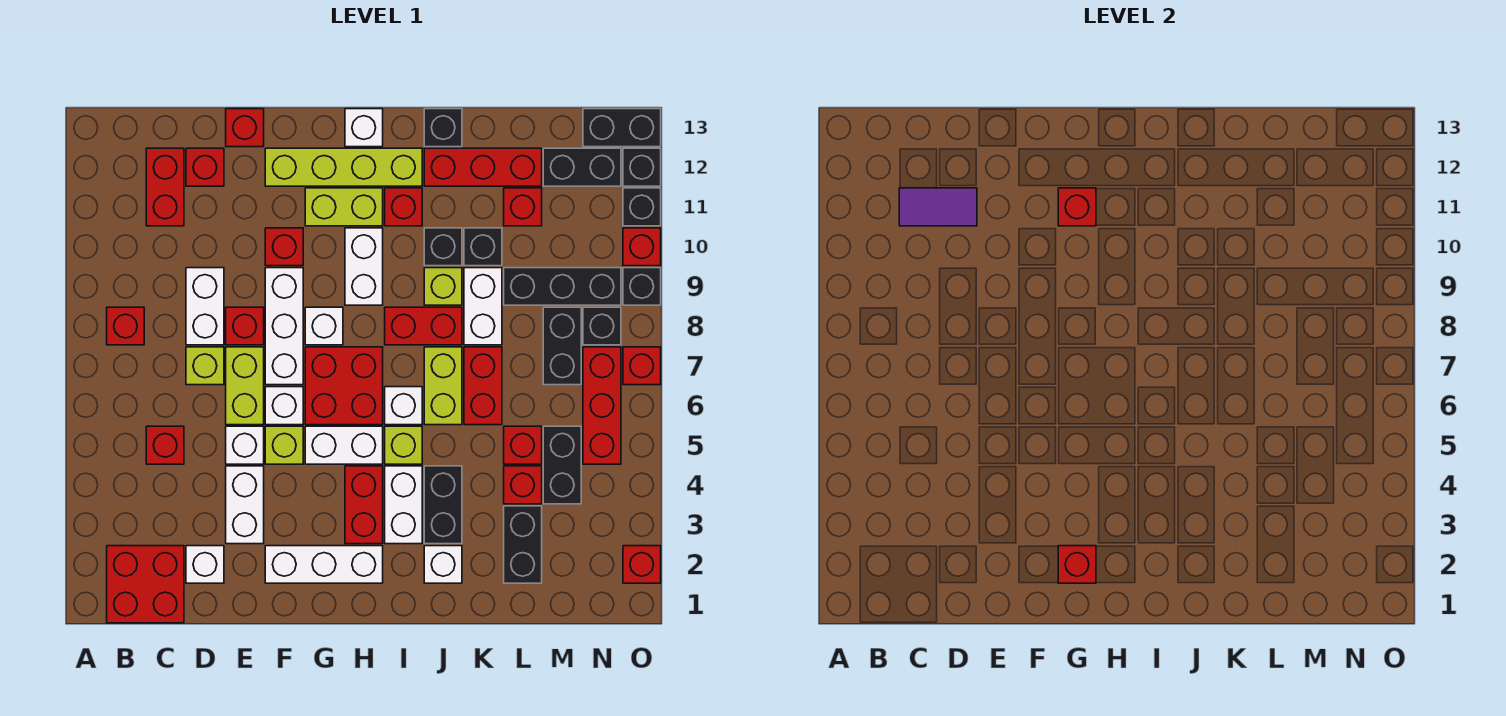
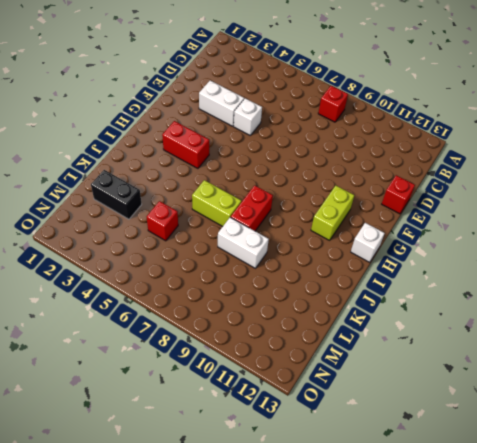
none -> red 2x2 brick [107,546,184,623]
none -> red 1x1 brick [146,426,184,464]
none -> red 1x2 brick [146,148,184,226]
none -> white 1x1 brick [186,546,224,583]

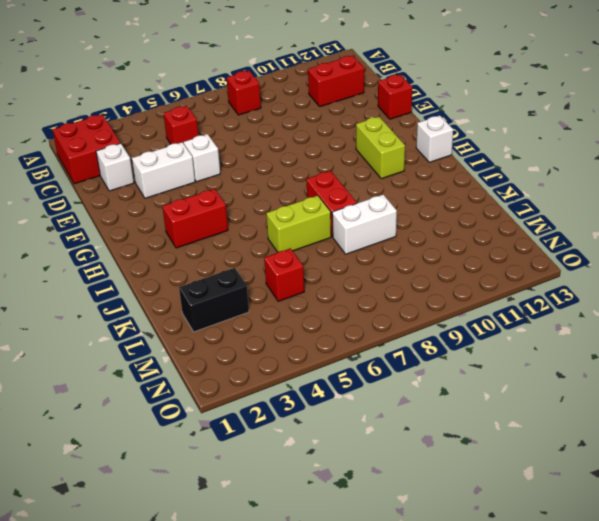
none -> lime 1x1 brick [186,347,224,385]
none -> white 1x2 brick [186,268,224,345]
none -> red 1x1 brick [186,148,224,186]
none -> lime 1x2 brick [226,347,264,425]

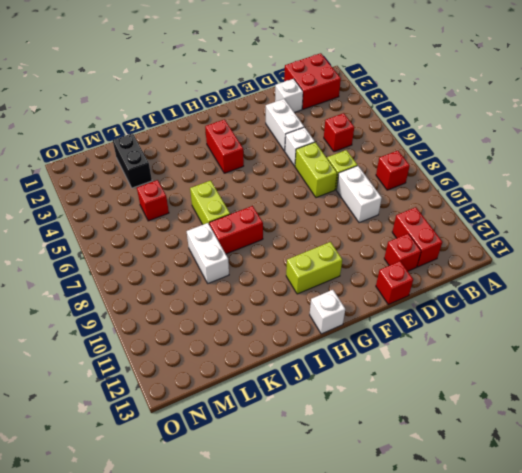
none -> red 1x1 brick [226,307,264,345]
none -> white 1x3 brick [265,546,383,583]
none -> lime 1x1 brick [265,426,303,464]
none -> white 1x1 brick [265,387,303,425]

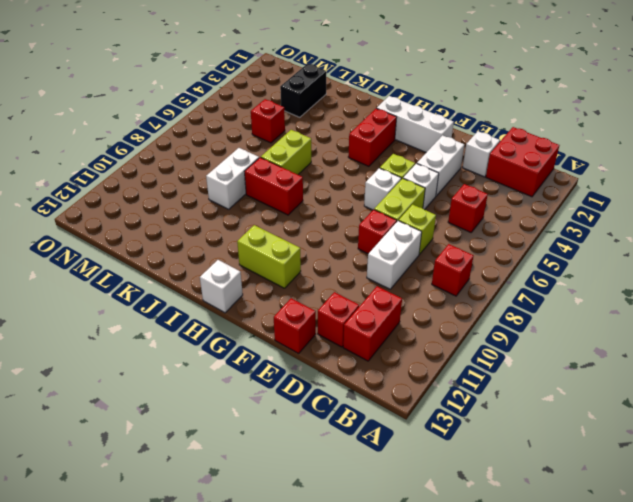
none -> white 1x3 brick [265,268,303,385]
none -> red 1x1 brick [265,228,303,266]
none -> lime 1x4 brick [265,148,422,186]
none -> white 1x2 brick [305,426,383,464]

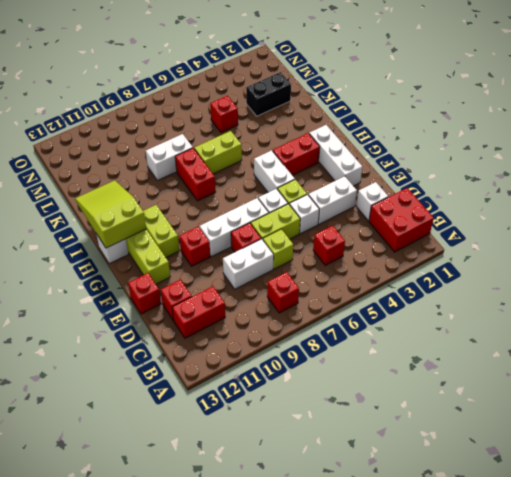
lime 2x3 slope [75,180,146,248] -> none
none -> red 2x2 brick [305,347,383,425]
none -> white 1x1 brick [305,307,343,345]
none -> white 1x2 brick [345,228,383,305]
none -> white 1x2 brick [385,466,422,544]

